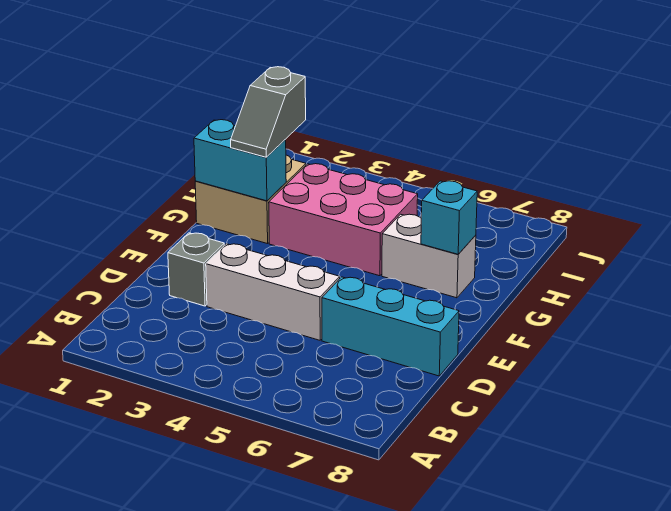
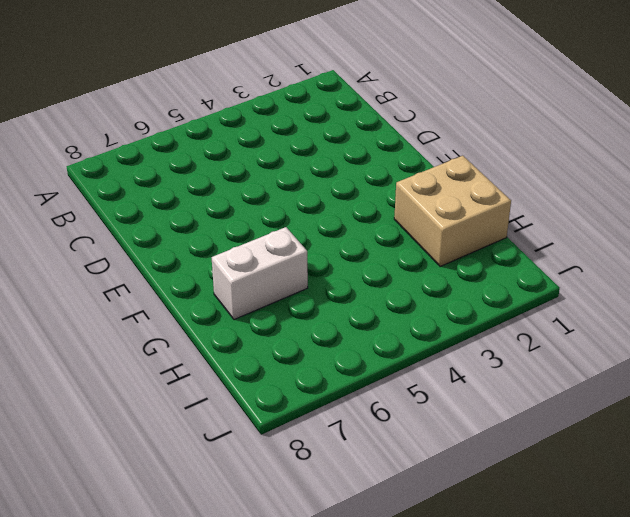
none -> grey 1x1 brick [168,233,224,306]
none -> white 1x3 brick [206,244,340,340]

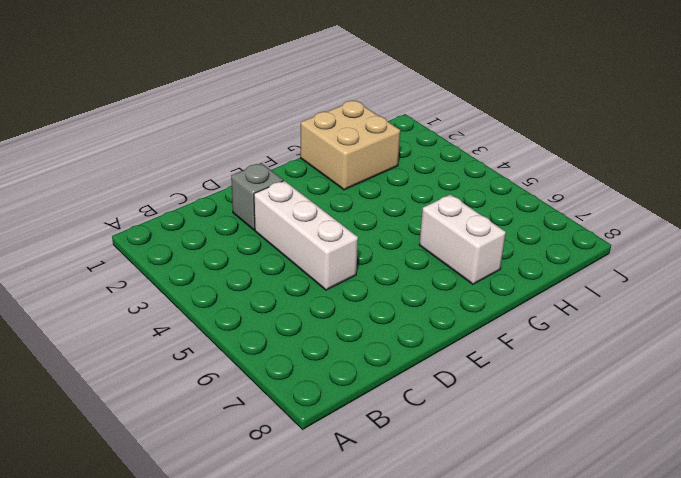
none -> cyan 1x3 brick [322,277,459,376]
none -> pink 2x3 brick [269,164,418,276]

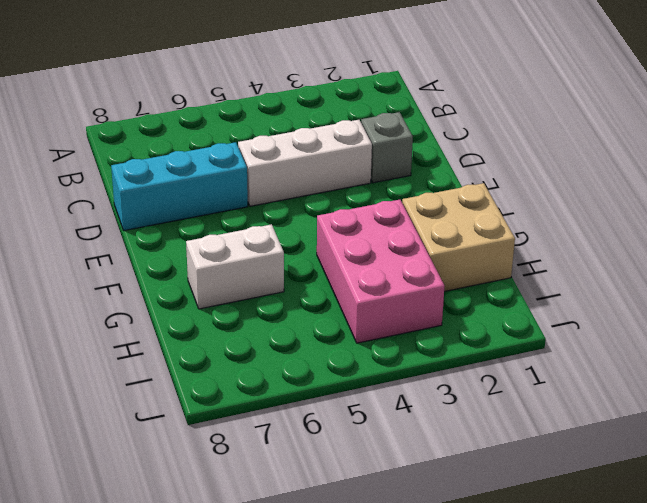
pink 2x3 brick [317,200,445,343] -> pink 2x3 brick turned to [269,164,418,276]
none -> cyan 1x2 brick [194,120,286,201]
none -> cyan 1x1 brick [421,181,477,254]

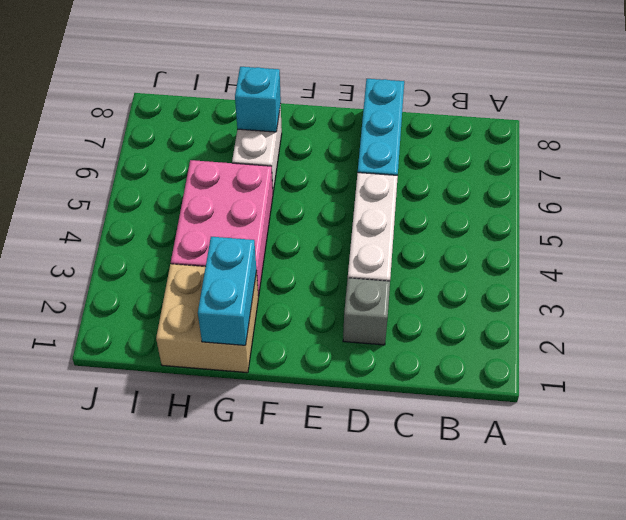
none -> grey 1x2 slope [231,67,306,157]

